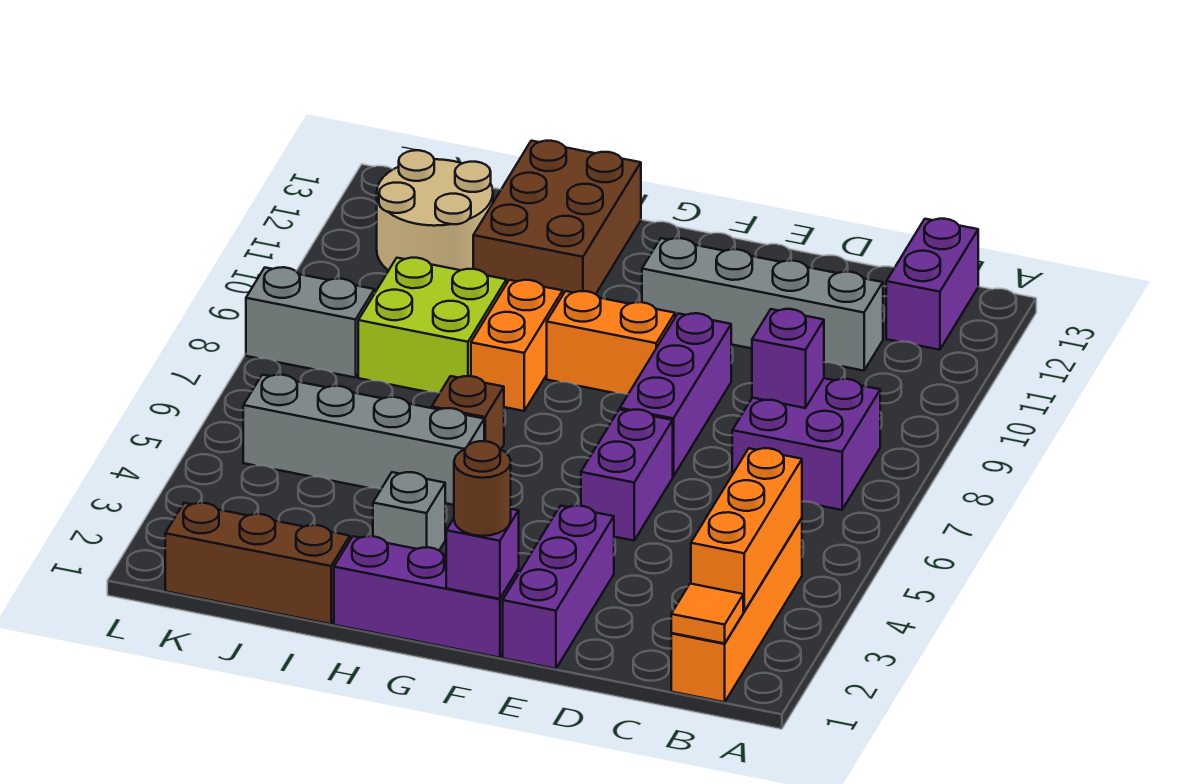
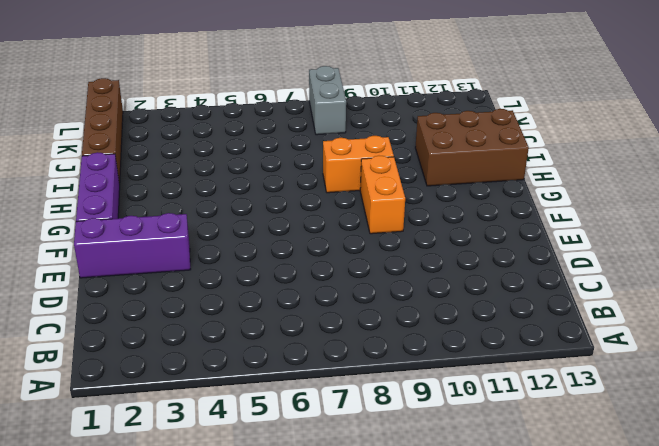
brown 1x4 brick [82,78,123,185] -> brown 1x3 brick [165,503,350,624]
none -> orange 1x4 brick [671,518,802,702]
none -> purple 2x2 brick [732,378,880,510]
none -> purple 1x2 brick [886,219,978,350]

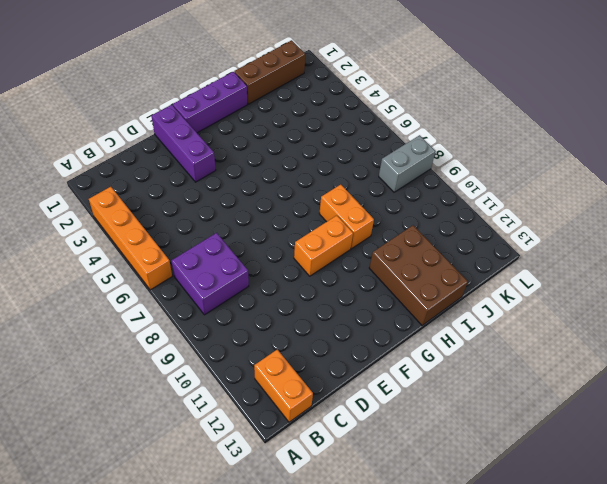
orange 1x4 brick [89,187,172,290] -> orange 1x4 brick moved to [671,518,802,702]
orange 1x2 brick [254,349,313,422] -> purple 1x2 brick [886,219,978,350]
none -> grey 1x4 brick [642,238,883,371]
none -> purple 1x2 brick [581,410,673,541]
none -> purple 1x3 brick [620,313,731,476]

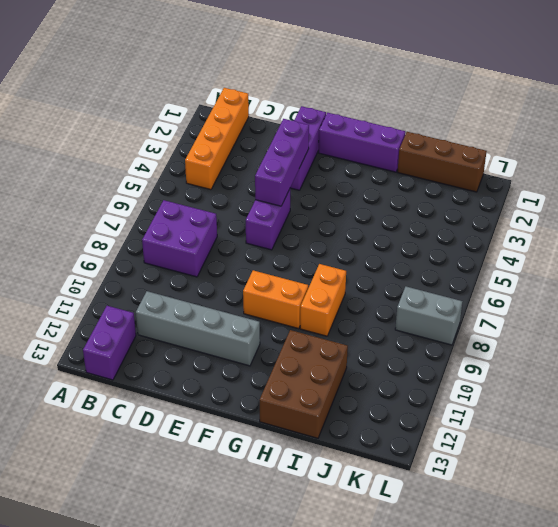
purple 1x3 brick [255,119,309,206] -> purple 1x3 brick moved to [620,313,731,476]
none -> grey 1x1 brick [373,472,445,550]
none -> grey 1x4 brick [243,375,484,505]
none -> brown 1x1 brick [432,376,504,449]

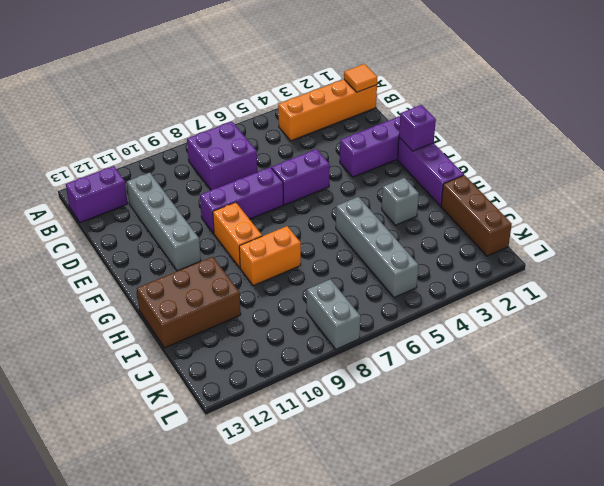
none -> brown 1x1 brick [432,376,504,449]
none -> lime 2x2 brick [358,258,506,393]
none -> tan 2x2 round brick [377,150,493,270]

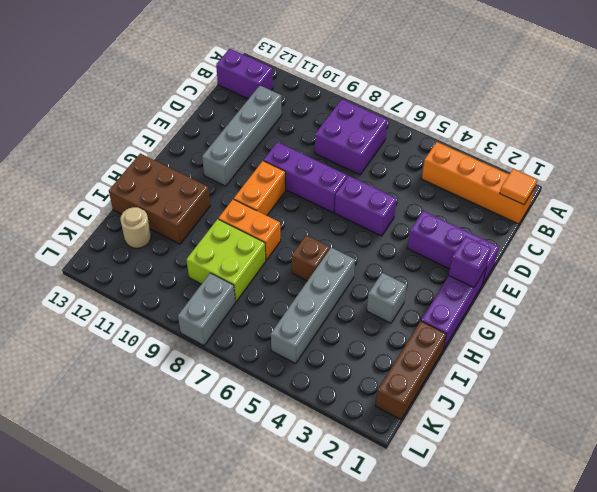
tan 1x1 round brick [120,207,151,248] -> tan 2x2 round brick [377,150,493,270]
none -> orange 1x3 brick [691,448,802,611]
none -> purple 1x1 brick [752,309,824,408]
none -> brown 1x1 round brick [454,441,511,536]

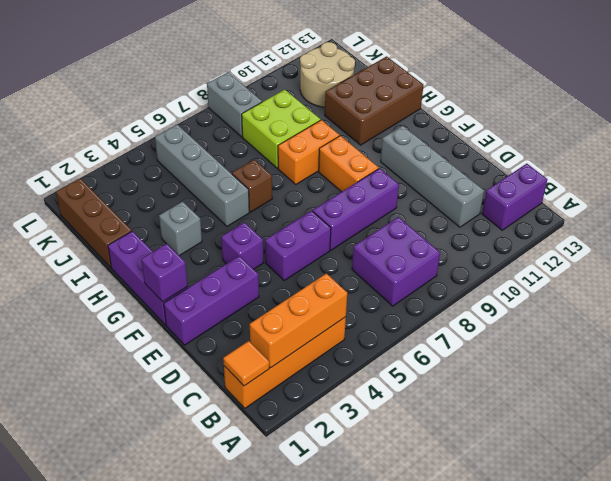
purple 1x1 brick [221,222,264,269] -> purple 1x1 brick moved to [752,309,824,408]
none -> brown 1x1 round brick [454,441,511,536]

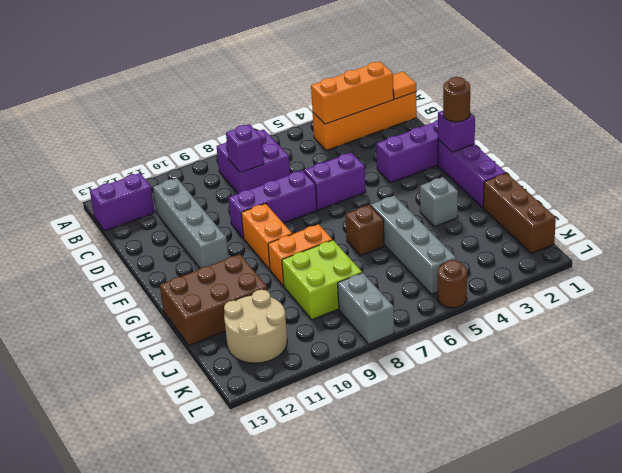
brown 1x1 round brick [438,260,467,308] -> none

